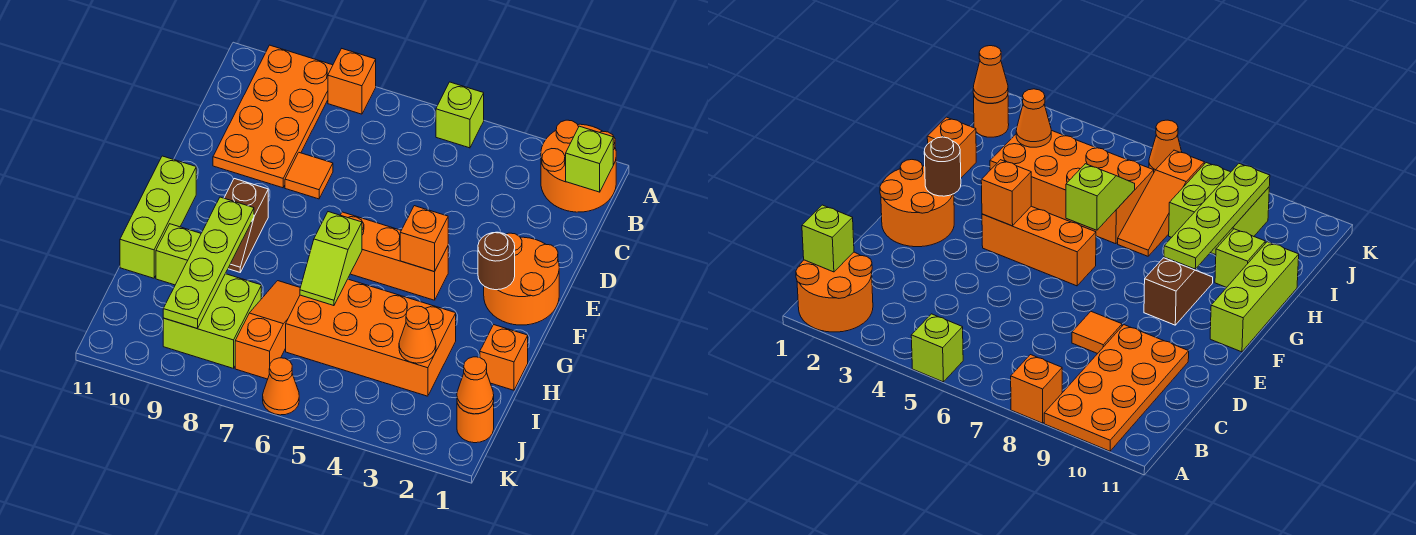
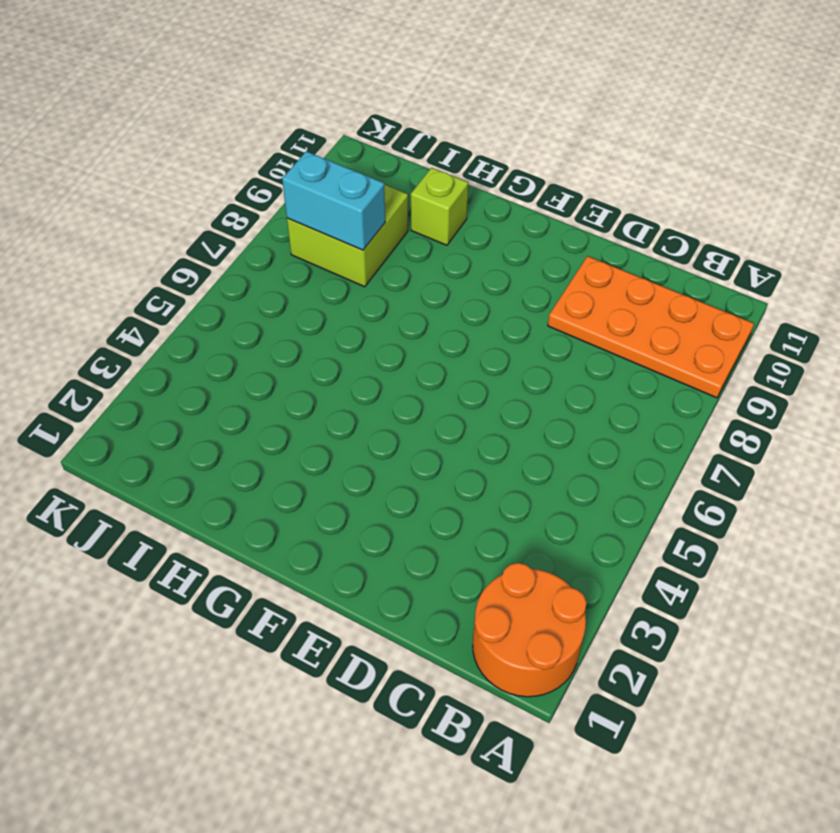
cyan 1x2 brick [282,151,385,250] -> none
none -> lime 1x1 brick [436,82,484,148]
none -> orange 1x1 brick [328,49,376,114]
none -> orange 1x1 tile [285,153,333,199]

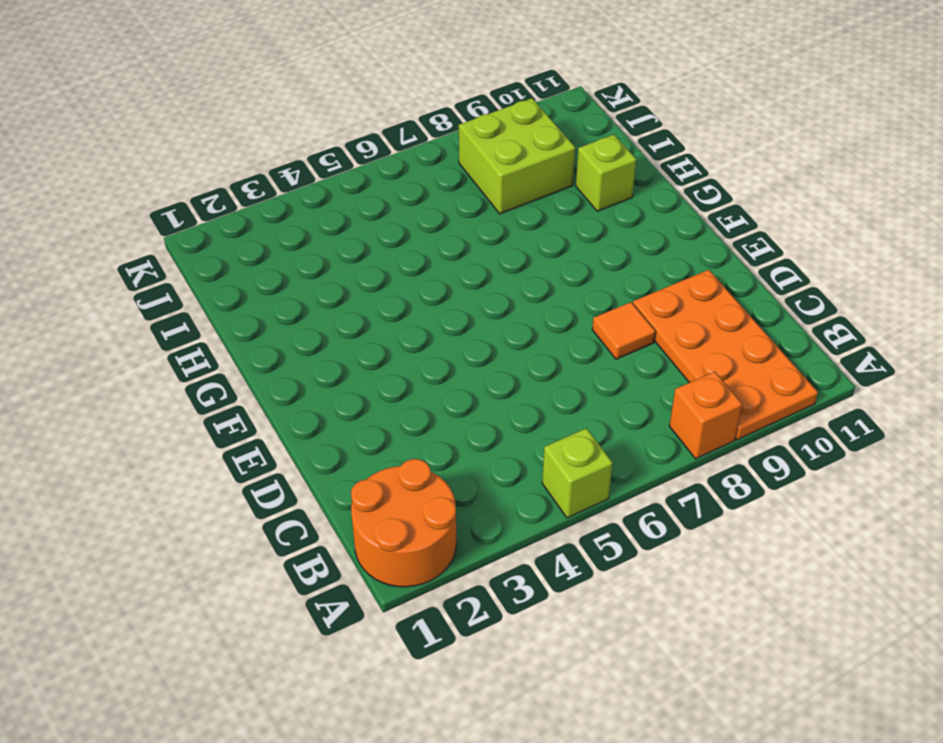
none -> orange 2x2 round brick [484,233,559,325]
none -> orange 1x3 brick [341,212,448,300]
none -> brown 1x2 slope [224,179,268,272]

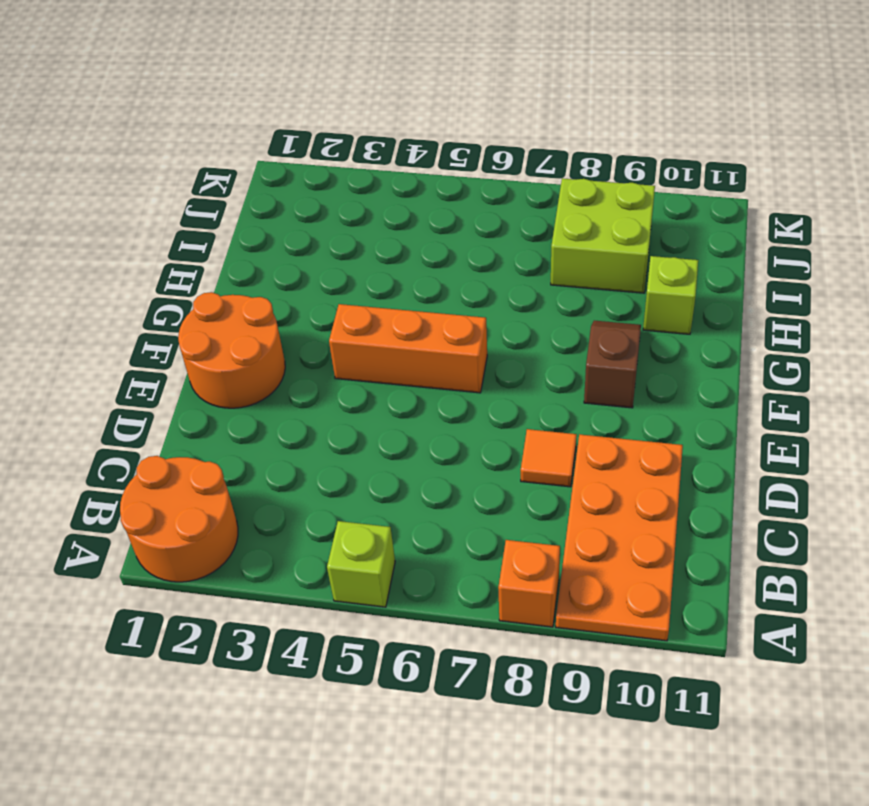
none -> lime 1x3 brick [120,156,196,278]
none -> orange 1x1 brick [480,325,528,390]
none -> orange 2x4 brick [286,279,456,396]

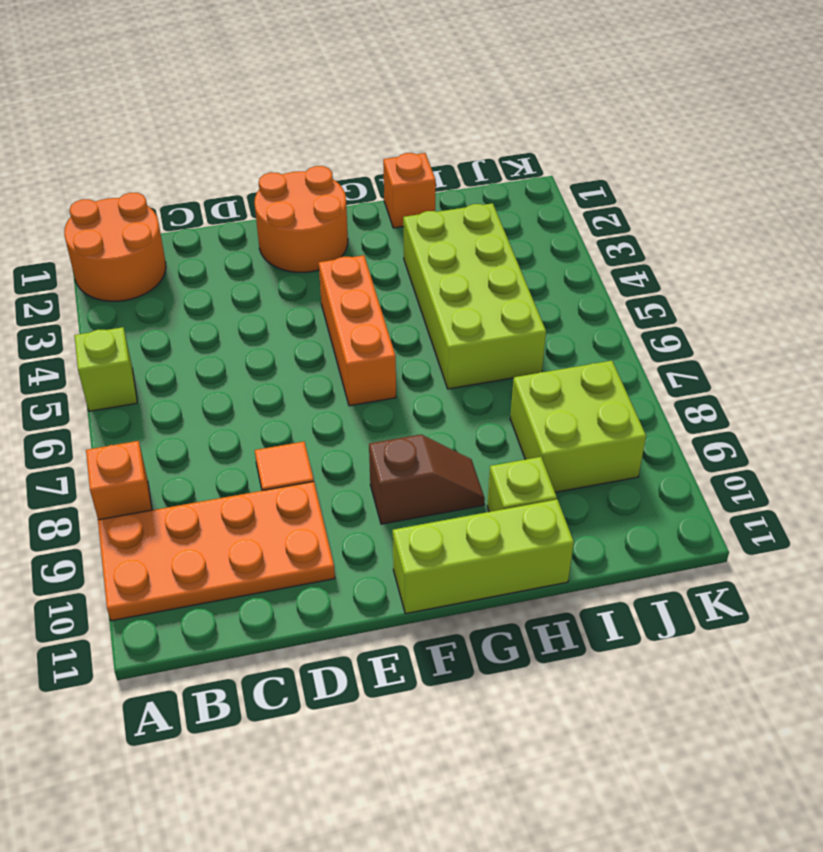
lime 2x4 brick [403,203,546,389] -> orange 2x4 brick [286,279,456,396]
none -> orange 1x3 slope [235,281,300,379]
none -> orange 1x1 round brick [457,402,494,443]
none -> orange 1x1 cone [263,358,299,415]

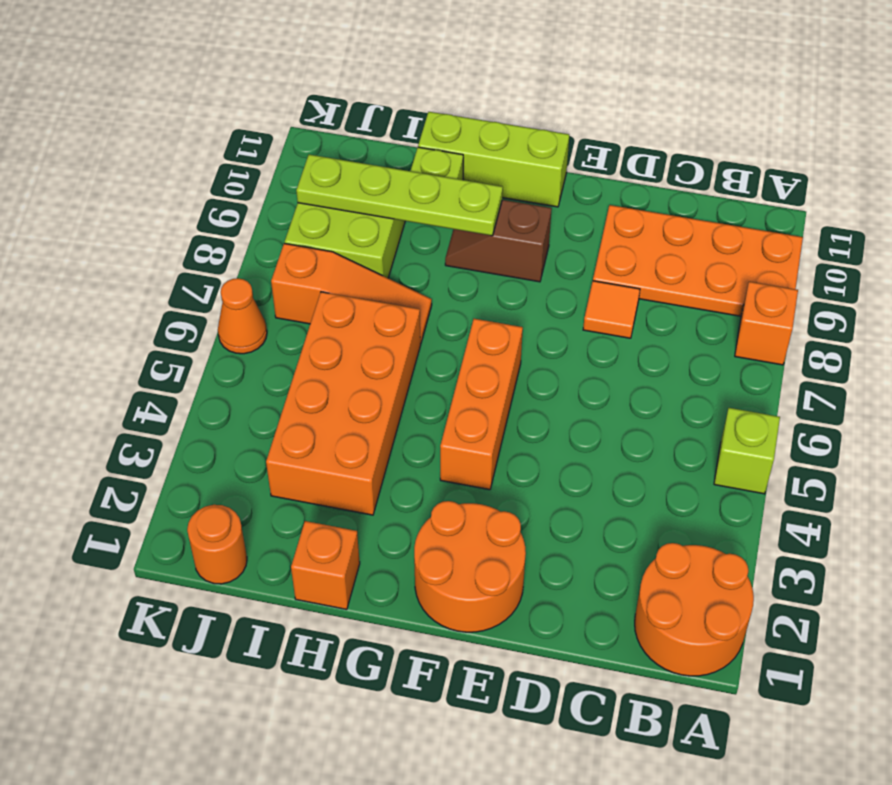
none -> lime 1x1 brick [566,126,613,192]
none -> brown 1x1 round brick [478,232,515,290]
none -> orange 1x1 brick [400,206,448,272]

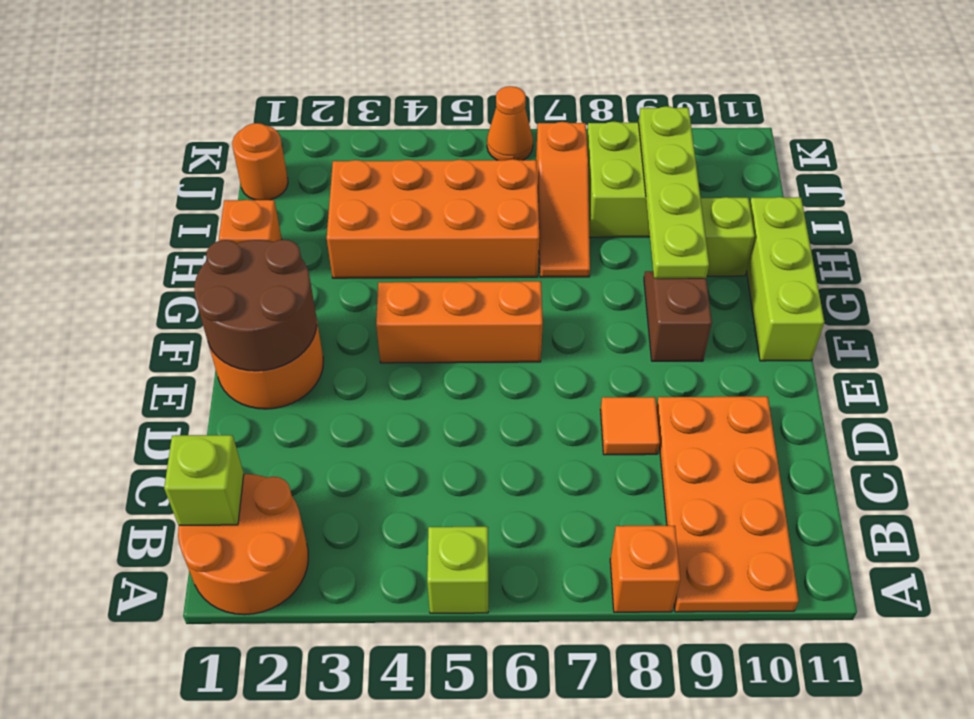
brown 2x2 round brick [194,240,317,371] -> brown 1x1 round brick [478,232,515,290]
none -> orange 1x1 brick [400,206,448,272]
none -> lime 1x2 slope [300,212,362,306]
none -> orange 1x1 cone [399,306,436,363]

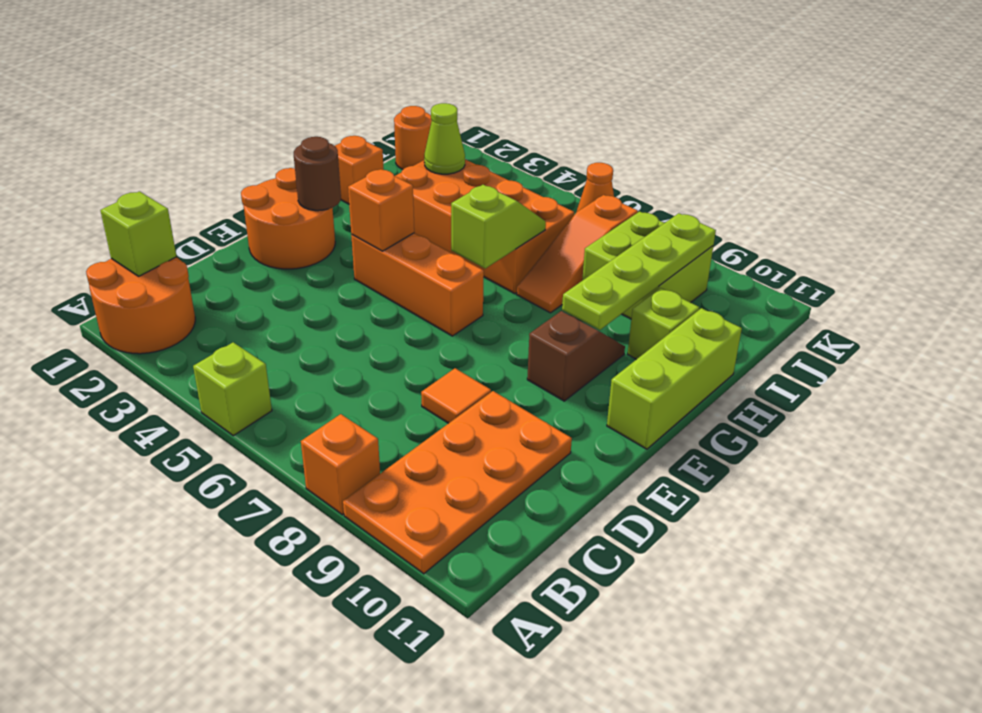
lime 1x1 cone [424,103,465,174] -> orange 1x1 cone [399,306,436,363]
none -> orange 1x1 cone [457,357,494,414]

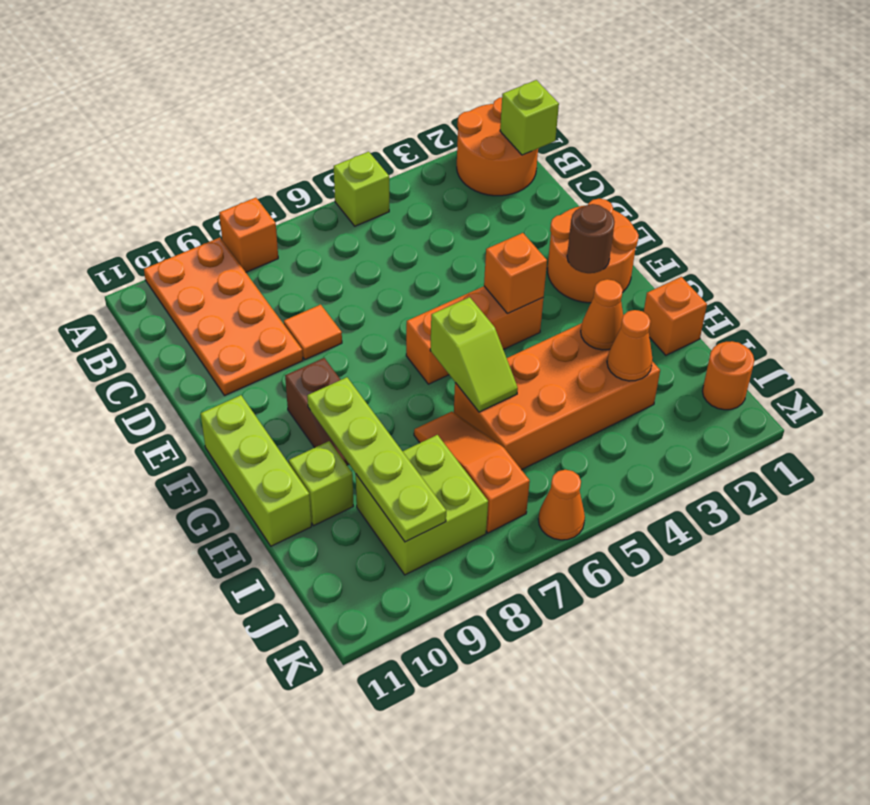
orange 1x1 cone [581,279,623,350] -> orange 1x1 cone moved to [457,357,494,414]

